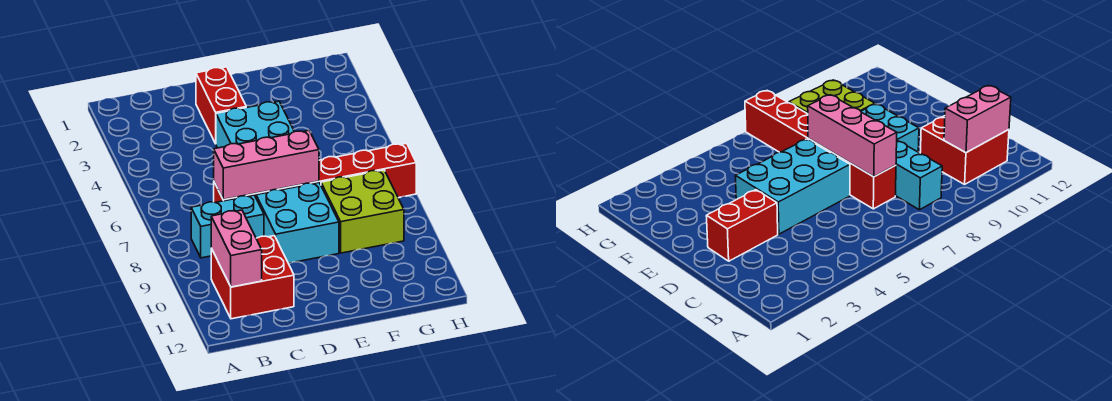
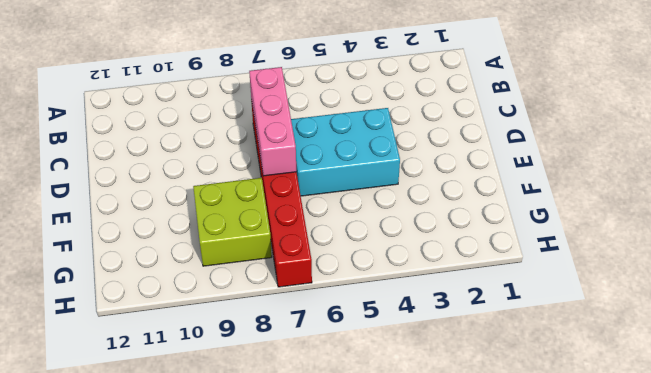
none -> cyan 1x2 brick [191,195,264,258]
none -> red 2x2 brick [211,236,294,319]

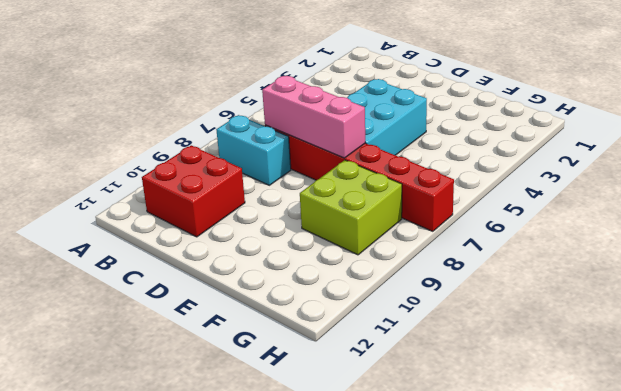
none -> red 1x2 brick [196,67,246,144]
none -> cyan 2x2 brick [256,183,339,263]

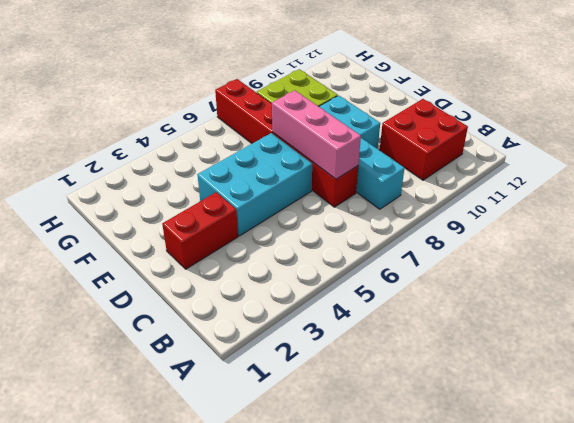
none -> pink 1x2 brick [211,210,262,287]

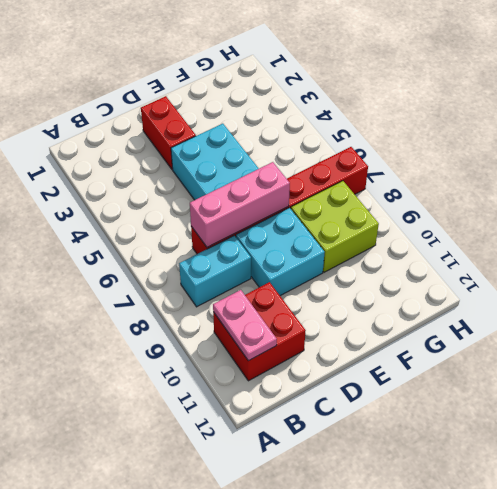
pink 1x2 plate [213,290,277,361] -> pink 1x2 brick [211,210,262,287]

